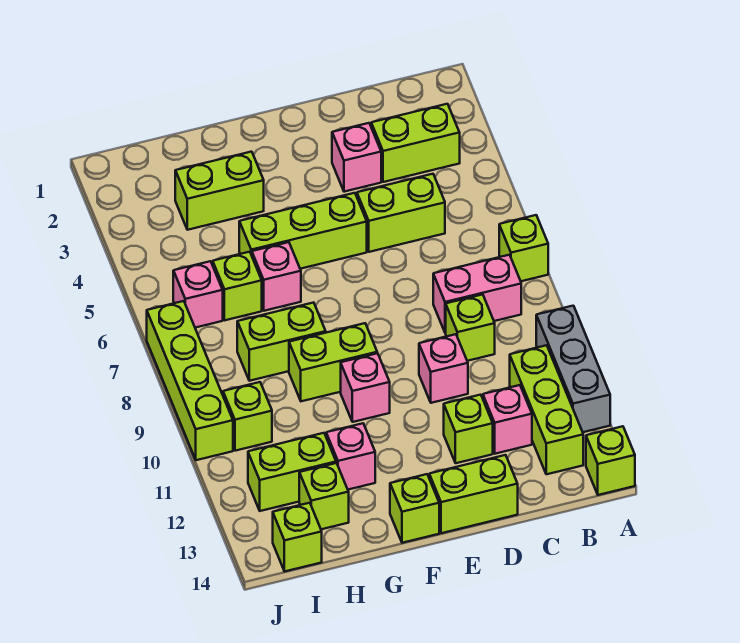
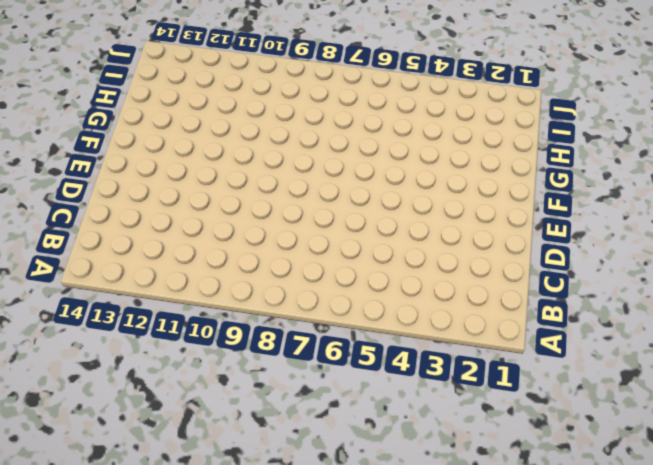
none -> lime 1x1 brick [499,215,548,281]
none -> grey 1x3 brick [536,306,610,432]
none -> lime 1x1 brick [586,426,635,495]

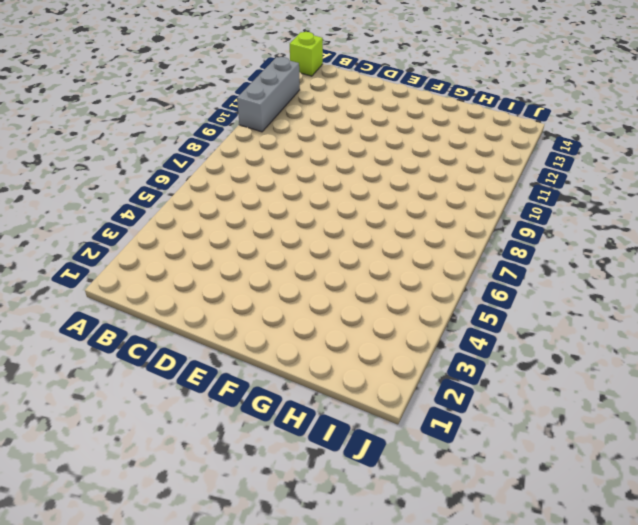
none -> lime 1x1 brick [499,215,548,281]
none -> lime 1x2 brick [371,104,460,182]
none -> pink 1x2 brick [433,255,521,333]

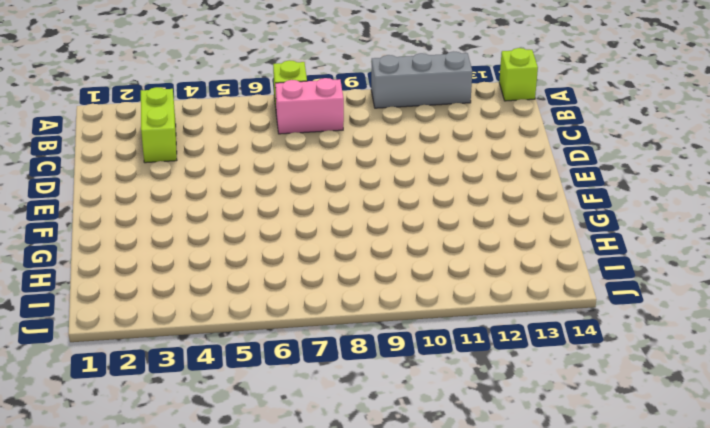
pink 1x2 brick [275,78,344,134] -> pink 1x2 brick turned to [433,255,521,333]
none -> lime 1x3 brick [510,345,583,474]
none -> lime 1x2 brick [357,174,445,252]
none -> lime 1x1 brick [446,295,495,361]

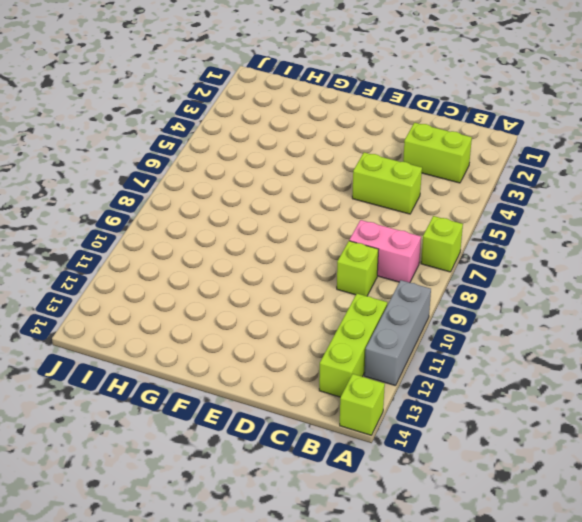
none -> pink 1x1 brick [483,385,532,454]
none -> pink 1x1 brick [332,123,381,192]
none -> pink 1x1 brick [419,334,468,403]

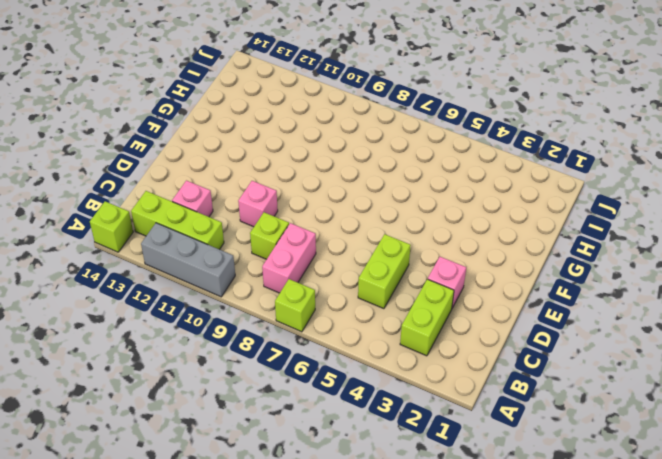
none -> lime 1x1 brick [444,395,493,463]
none -> lime 1x2 brick [429,455,518,533]
none -> lime 1x3 brick [239,193,367,269]

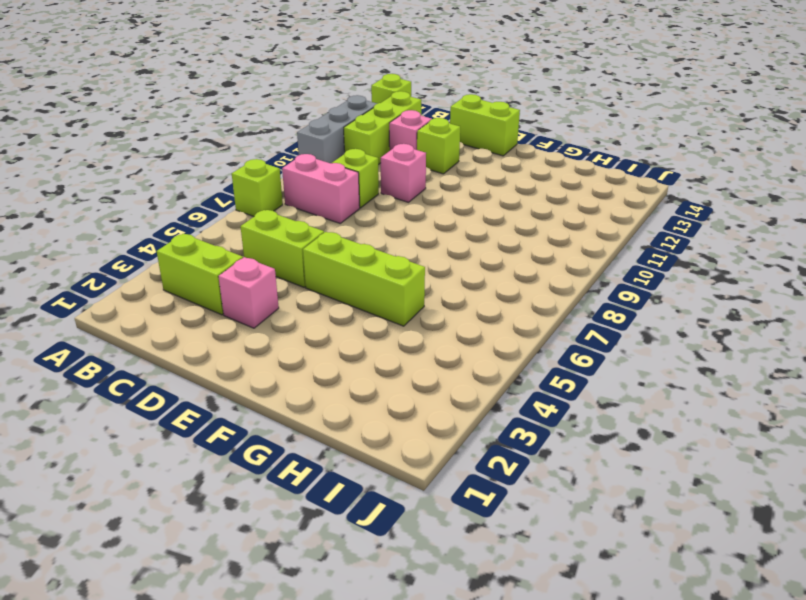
none -> lime 1x2 brick [289,323,377,401]
none -> pink 1x1 brick [341,353,390,422]
none -> lime 1x1 brick [390,474,439,543]

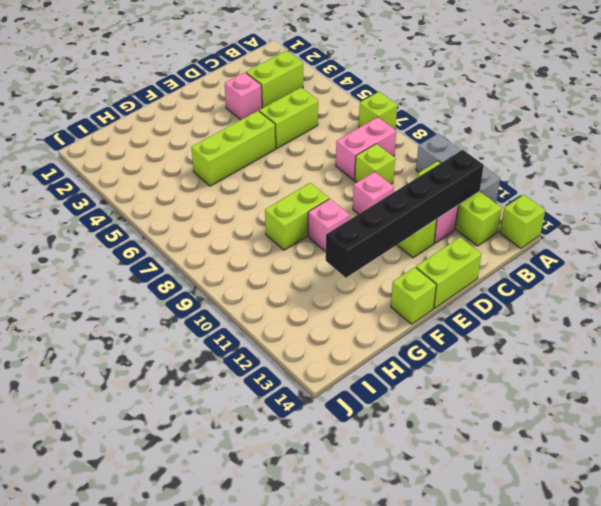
black 1x6 brick [326,150,484,278] -> none
none -> lime 1x2 brick [175,152,264,230]
none -> pink 1x1 brick [252,242,301,311]
none -> lime 1x2 brick [237,303,326,381]

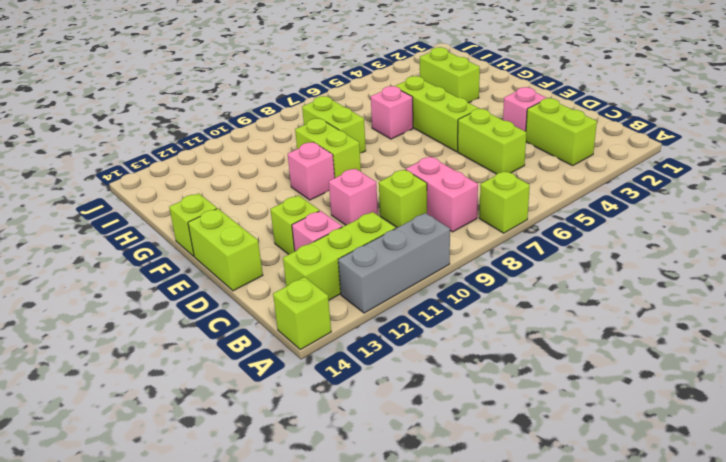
none -> pink 1x1 brick [326,423,375,490]
none -> lime 1x1 brick [213,252,262,320]
none -> lime 1x2 brick [248,433,336,511]

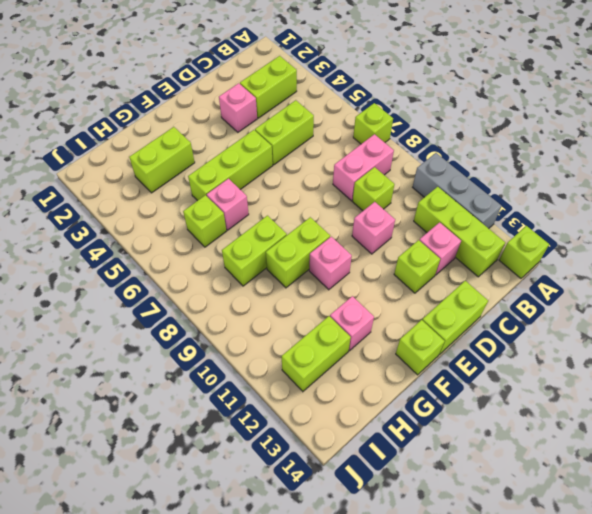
none -> lime 1x1 brick [299,463,349,529]
none -> pink 1x1 brick [173,261,223,328]
none -> lime 1x1 brick [223,382,272,451]

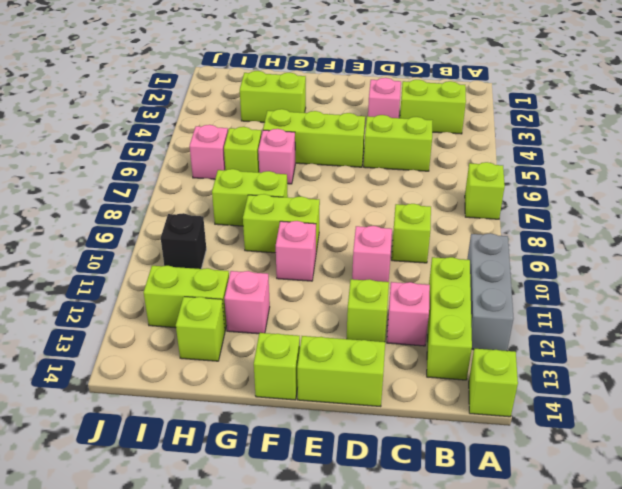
black 1x1 brick [161,213,206,269] -> lime 1x1 brick [223,382,272,451]
none -> pink 1x2 brick [433,255,521,333]
none -> lime 1x1 brick [273,503,322,571]
none -> lime 1x4 brick [147,301,233,460]

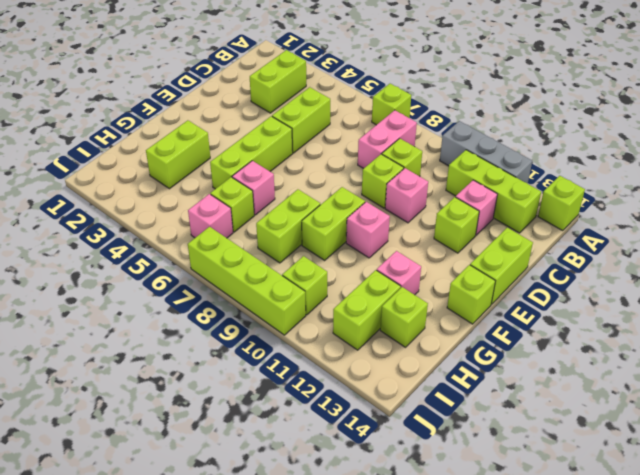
lime 1x1 brick [362,154,404,208] -> lime 1x1 brick moved to [273,503,322,571]
none -> pink 1x1 brick [332,123,381,192]

